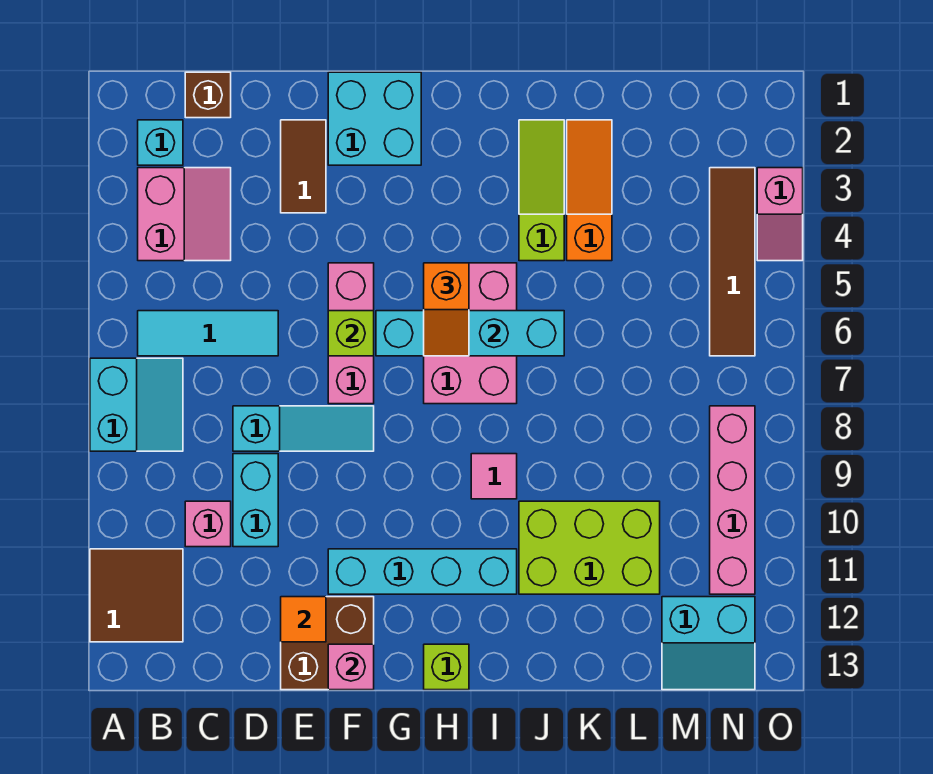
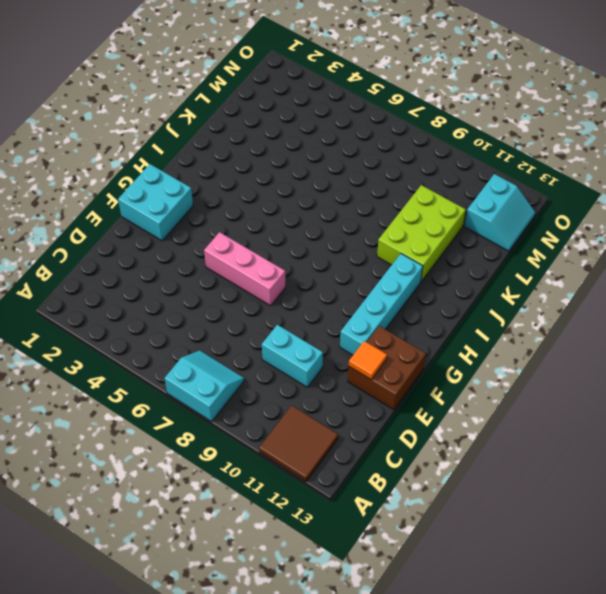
none -> cyan 1x1 brick [138,120,183,165]
none -> pink 2x2 slope [138,168,231,261]
none -> cyan 1x3 tile [138,311,278,356]

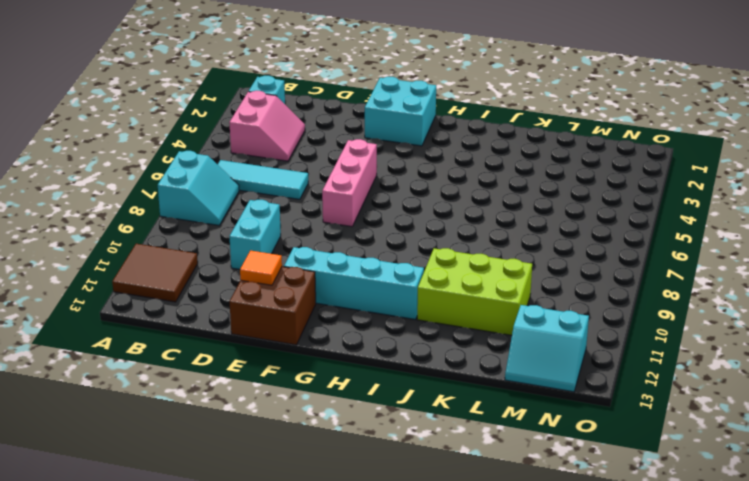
none -> brown 1x1 brick [185,72,231,118]
none -> pink 1x1 brick [185,501,231,547]
none -> cyan 1x3 slope [233,406,374,451]

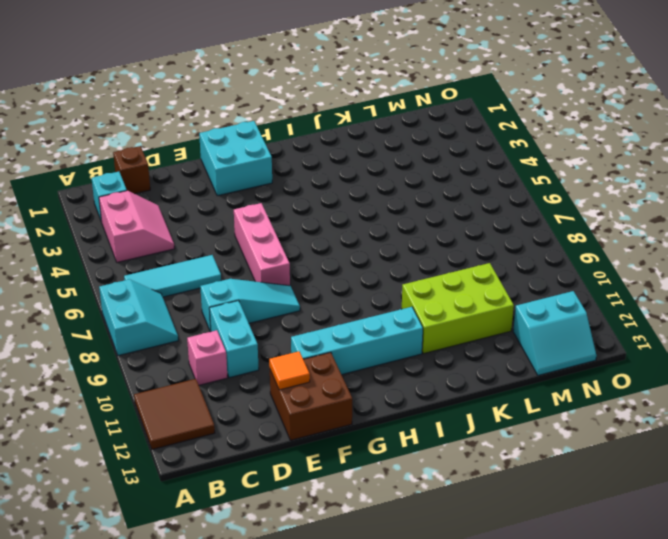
none -> brown 1x2 tile [281,120,326,213]
none -> pink 2x3 brick [424,263,517,404]
none -> lime 1x1 brick [424,644,469,690]

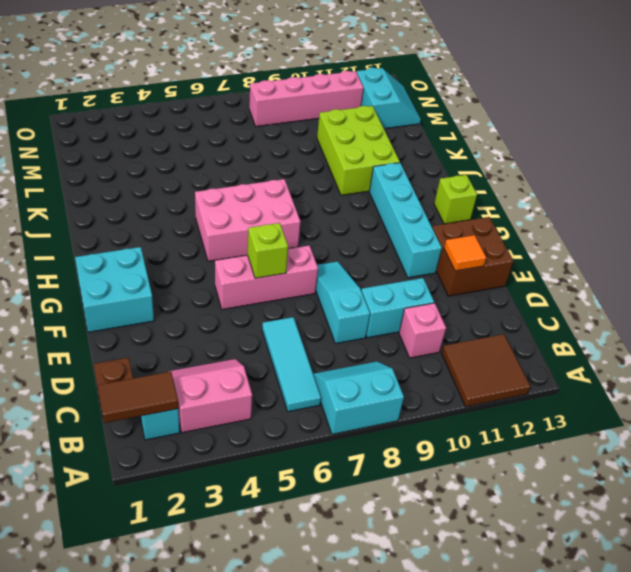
brown 1x2 tile [97,372,178,423] -> brown 1x2 tile moved to [281,120,326,213]
none -> pink 1x1 tile [471,454,517,499]
none -> lime 1x3 slope [519,120,564,261]
none -> orange 1x3 slope [567,120,612,261]

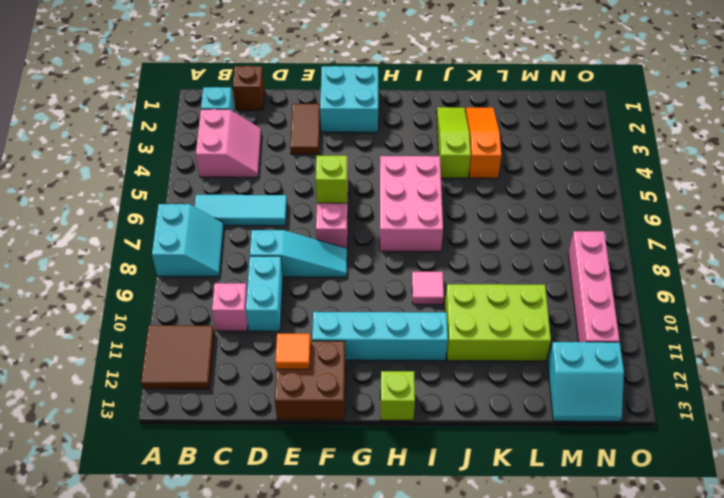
none -> brown 1x4 tile [710,168,755,356]
none -> pink 1x2 slope [757,168,803,261]
none -> pink 1x1 brick [328,644,374,690]

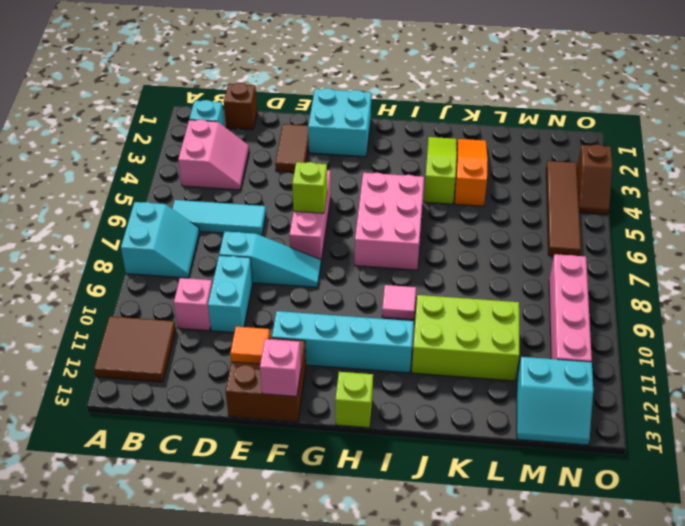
brown 1x2 slope [577,144,612,215] -> pink 1x2 slope [757,168,803,261]
none -> cyan 1x4 brick [376,311,564,356]
none -> orange 1x2 slope [424,263,469,356]

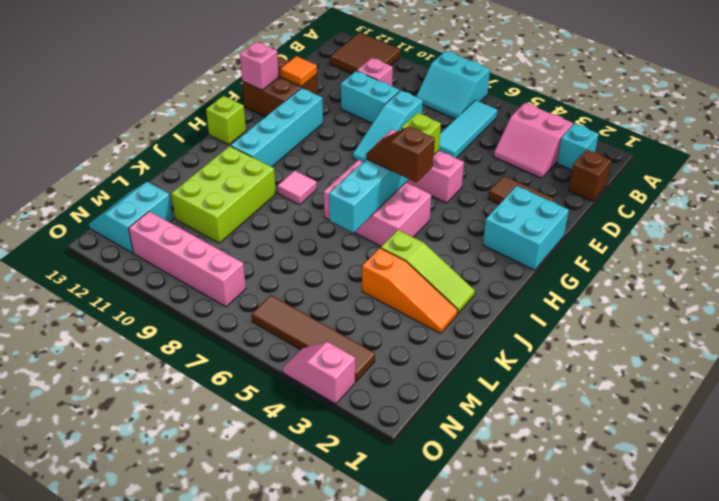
brown 1x2 slope [366,127,435,183] -> orange 1x2 slope [424,263,469,356]

